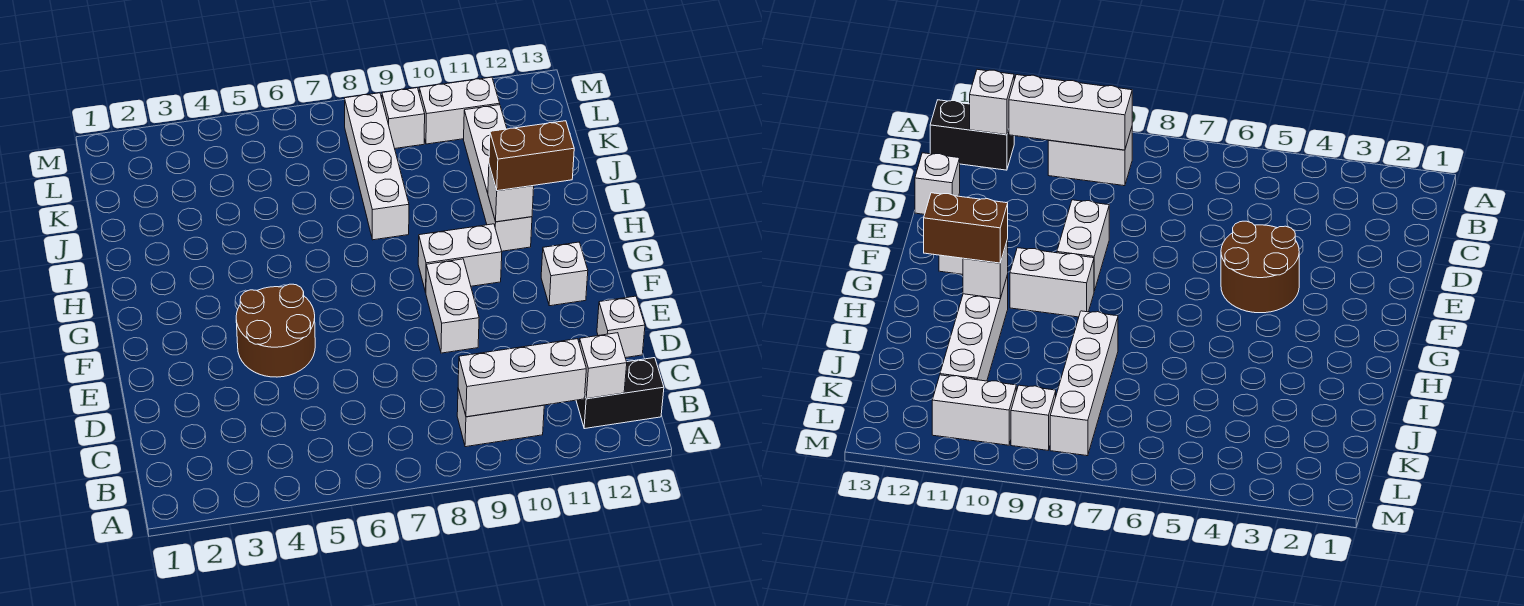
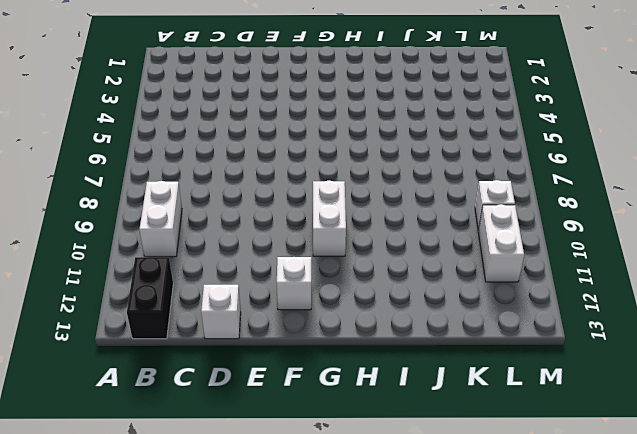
none -> brown 2x2 round brick [236,284,315,377]
none -> white 1x2 brick [426,259,479,353]
none -> white 1x4 brick [464,105,532,251]

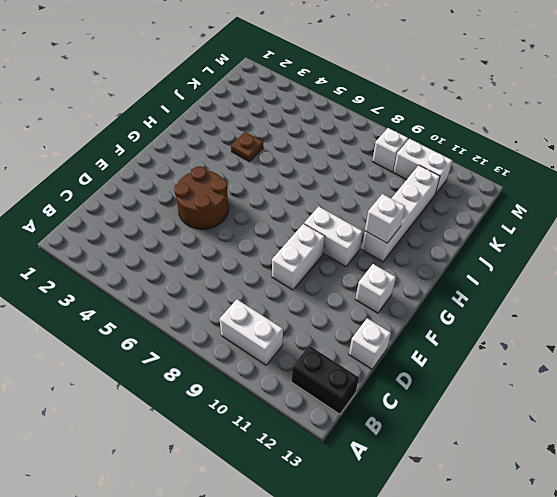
brown 1x1 plate [231,132,263,162] -> none
none -> white 1x4 brick [345,93,409,240]
none -> white 1x3 brick [458,339,586,417]
none -> white 1x1 brick [579,333,627,399]

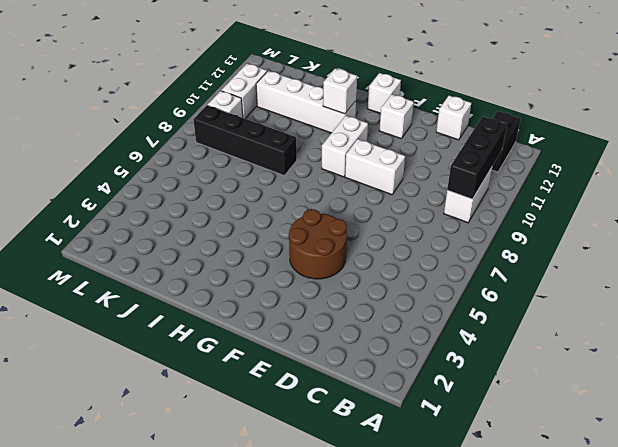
black 1x3 brick [447,117,507,199] -> white 1x3 brick [458,339,586,417]
white 1x1 brick [368,73,401,113] -> white 1x1 brick moved to [579,333,627,399]
black 1x4 brick [193,105,297,175] -> white 1x4 brick [345,93,409,240]
none -> brown 1x2 brick [489,121,574,191]

